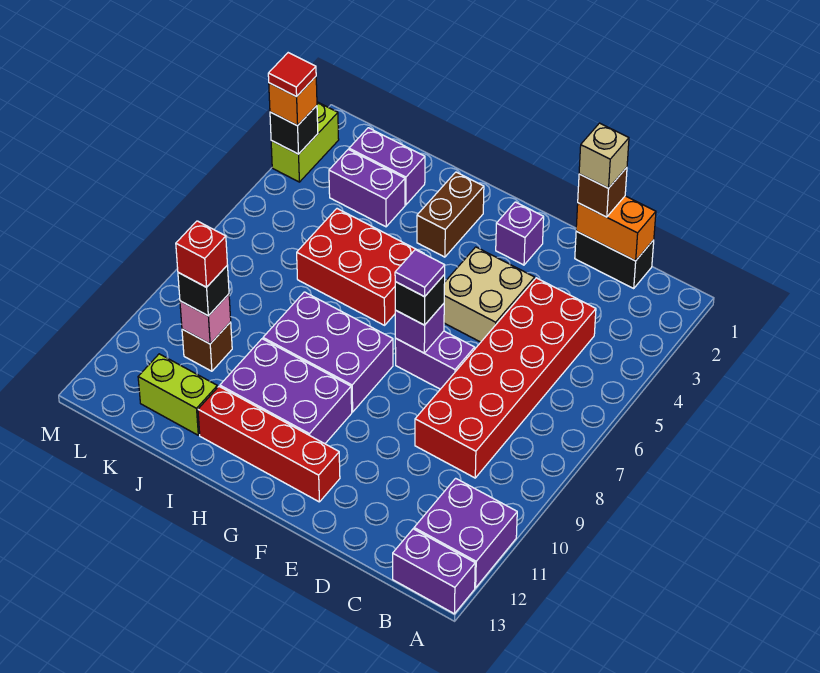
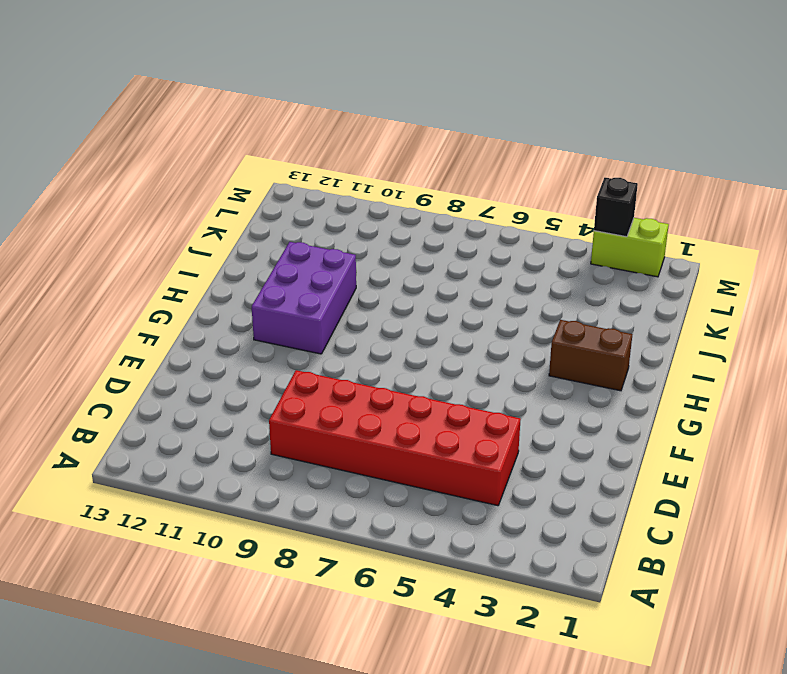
none -> purple 2x2 brick [414,478,517,588]
none -> purple 1x2 brick [393,529,475,614]
none -> black 1x2 brick [575,231,654,288]

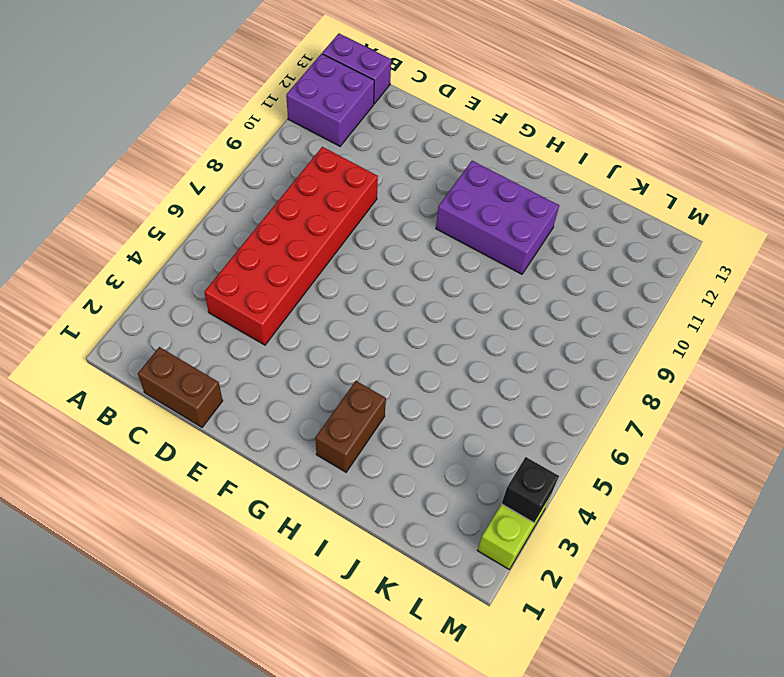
brown 1x2 brick [138,347,223,427] -> black 1x2 brick [575,231,654,288]
none -> tan 2x2 brick [444,247,535,342]
none -> purple 1x2 brick [395,331,475,389]
none -> purple 1x1 brick [496,202,544,265]

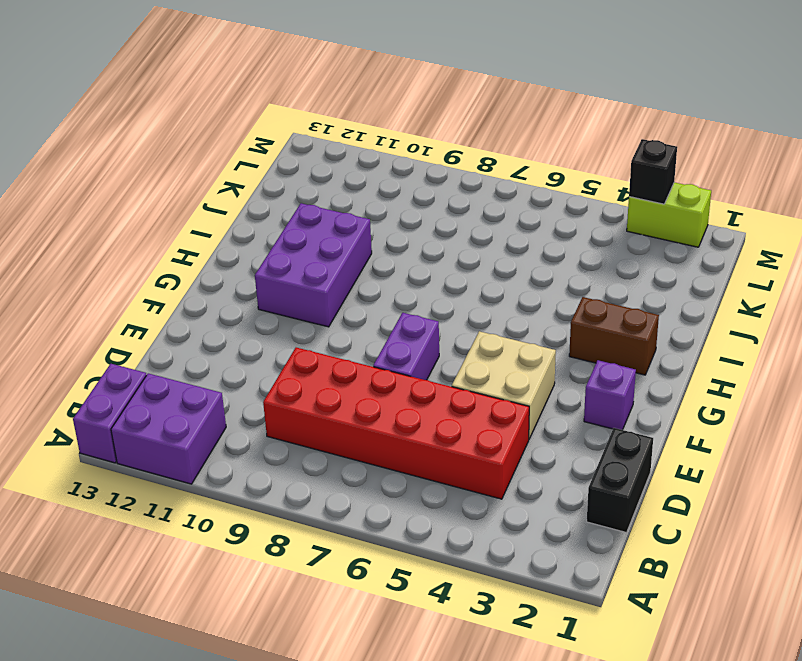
none -> red 1x4 brick [198,387,340,502]
none -> purple 2x3 brick [263,292,393,412]
none -> red 2x3 brick [297,209,424,325]

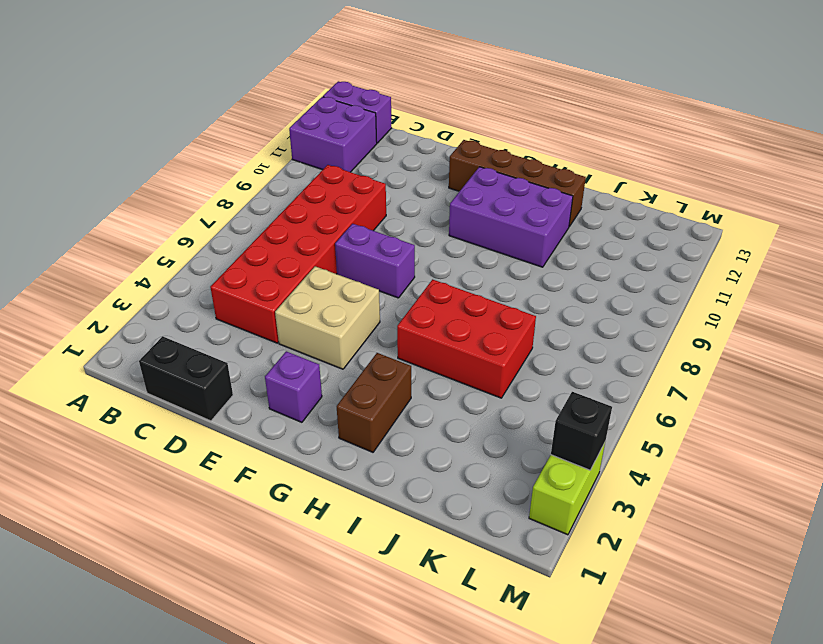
brown 1x4 brick [449,140,586,227] -> red 1x4 brick [198,387,340,502]
none -> purple 2x3 brick [263,292,393,412]
none -> purple 1x2 brick [349,128,425,205]
none -> purple 1x2 brick [329,149,405,227]

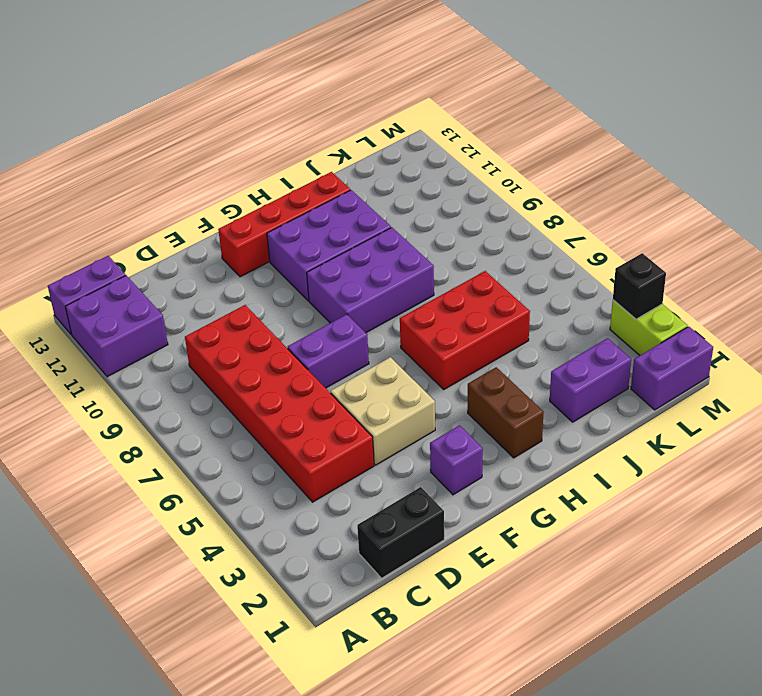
purple 1x2 brick [631,327,713,410] -> purple 1x2 brick moved to [329,149,405,227]
none -> lime 1x2 brick [138,354,218,435]
none -> brown 1x1 brick [182,322,232,371]
none -> orange 1x2 brick [576,196,656,261]

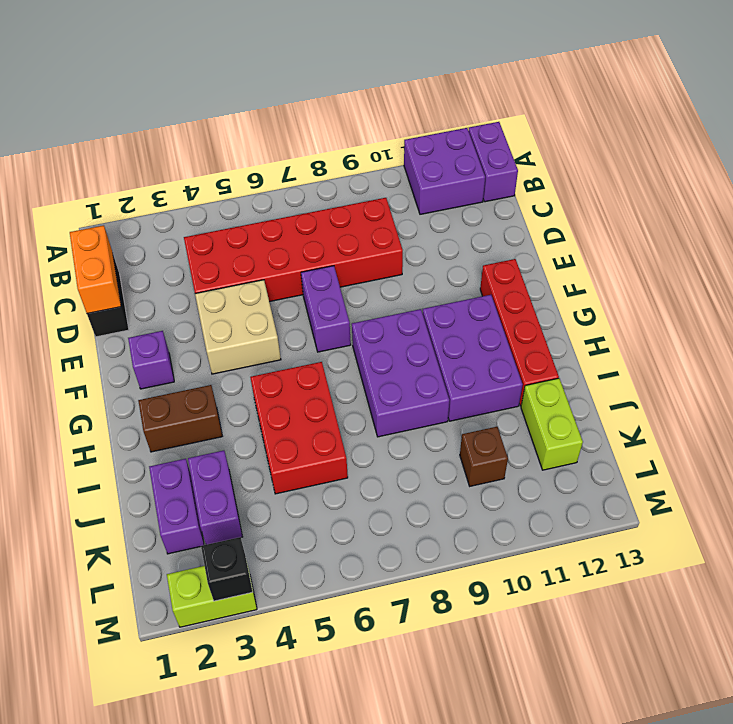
none -> purple 1x1 brick [395,304,444,353]
none -> pink 1x1 brick [180,294,231,344]
none -> brown 1x1 brick [578,168,627,217]

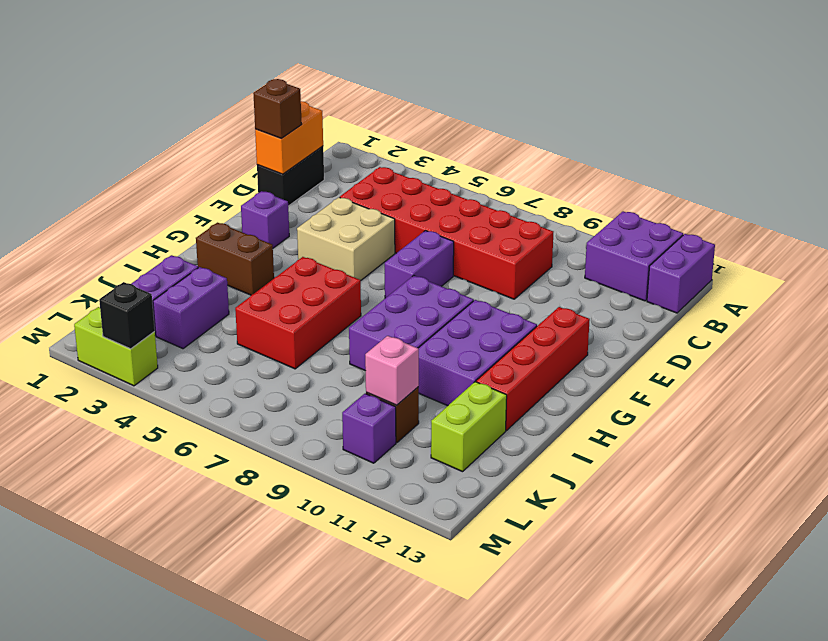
purple 1x1 brick [342,394,396,463] -> purple 1x1 brick moved to [395,304,444,353]
none -> black 1x1 brick [395,275,445,325]
none -> black 1x1 brick [178,265,229,316]
none -> orange 1x1 brick [269,77,317,126]

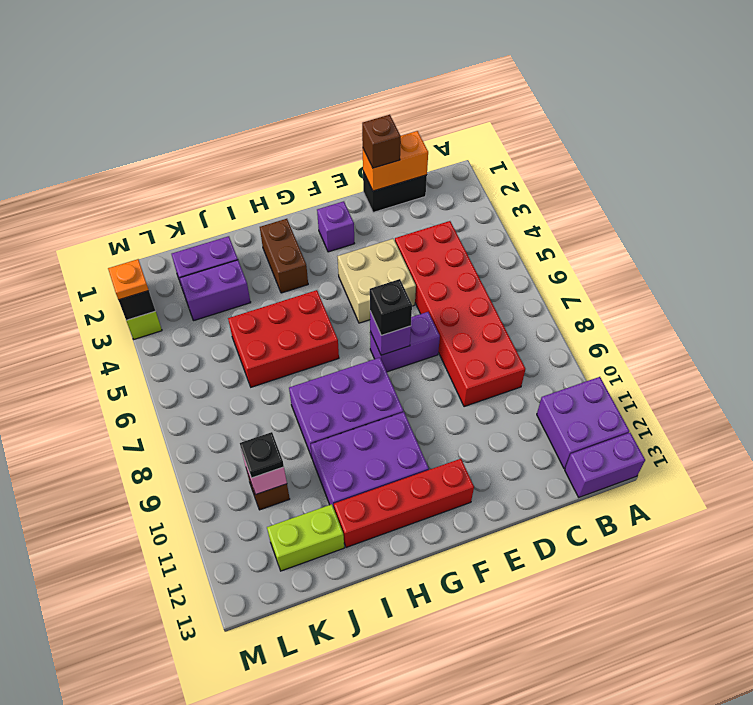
black 1x1 plate [240,432,284,478] -> black 1x1 brick [178,265,229,316]
orange 1x1 plate [108,259,149,300] -> orange 1x1 brick [269,77,317,126]
none -> tan 1x1 brick [579,123,629,188]
none -> purple 1x1 tile [395,250,445,297]
none -> red 1x1 brick [176,221,227,287]

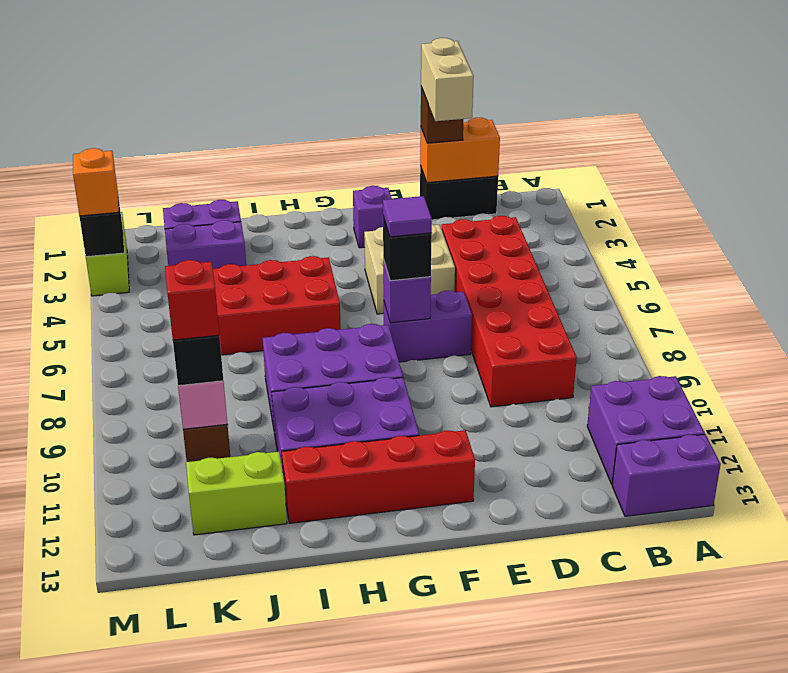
tan 1x2 brick [421,38,474,121] -> tan 1x1 brick [579,123,629,188]
none -> brown 1x2 brick [417,172,484,257]
none -> red 1x1 tile [268,53,316,97]

